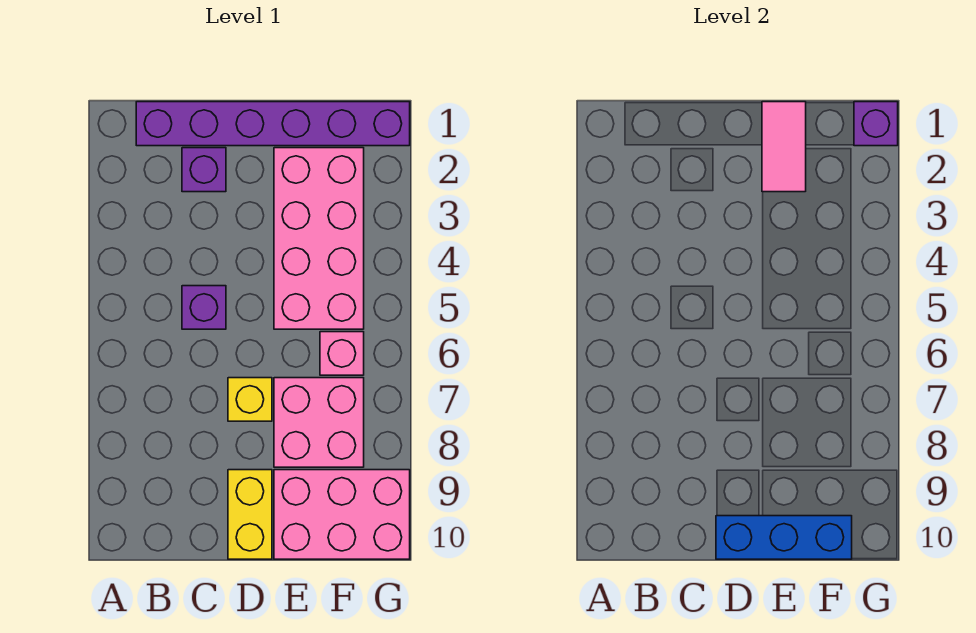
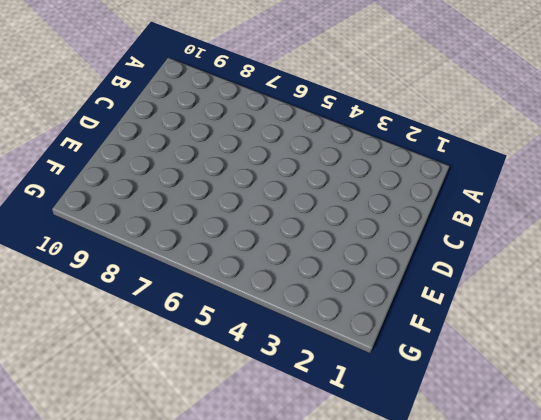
none -> purple 1x6 brick [136,102,410,146]
none -> purple 1x1 brick [182,148,226,192]
none -> purple 1x1 brick [182,286,226,329]

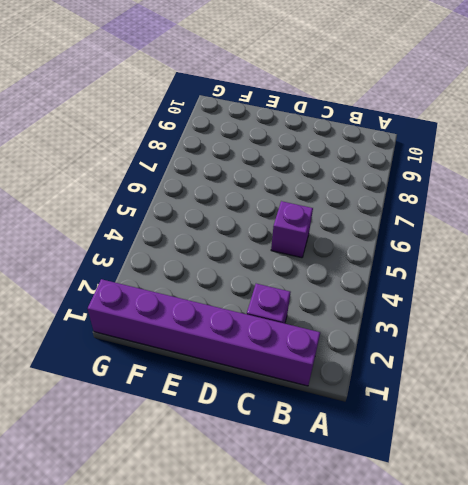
none -> yellow 1x1 brick [228,378,272,421]
none -> yellow 1x2 brick [228,470,272,559]
none -> pink 2x4 brick [274,148,364,329]

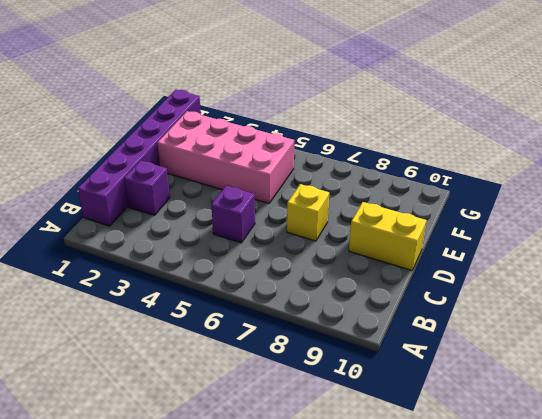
none -> pink 2x2 brick [274,378,364,467]
none -> pink 2x3 brick [274,470,410,559]
none -> pink 1x1 brick [320,332,364,375]

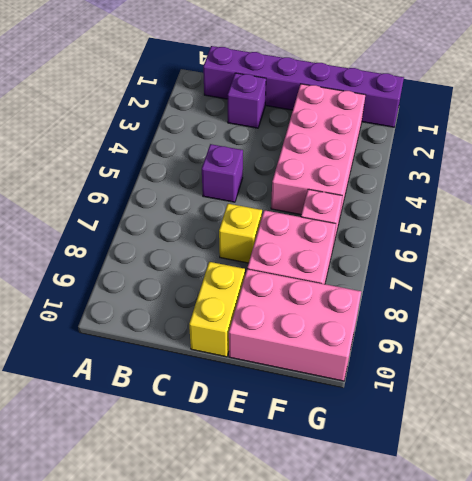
none -> blue 1x3 brick [716,516,852,559]
none -> pink 1x2 tile [762,102,806,192]
none -> purple 1x1 brick [854,102,898,146]

